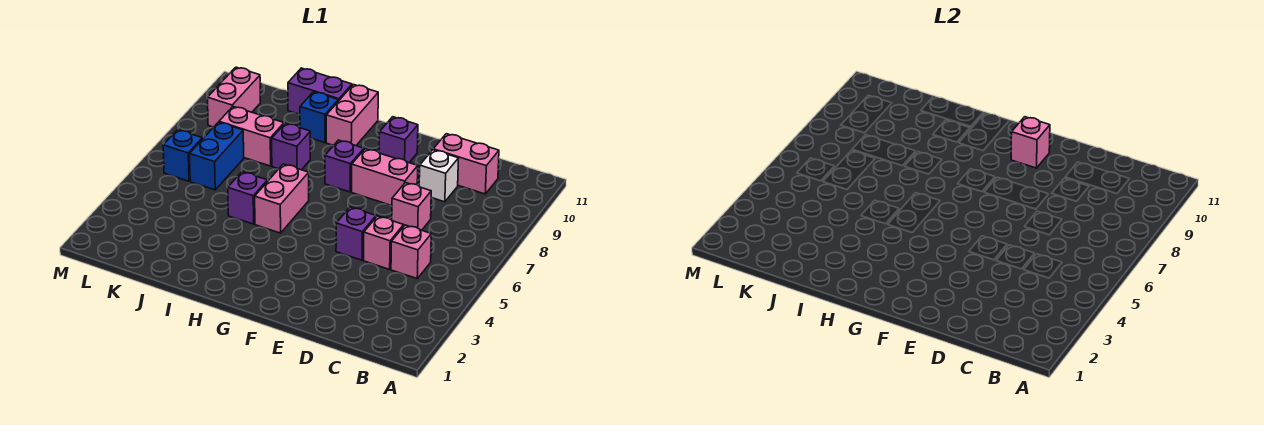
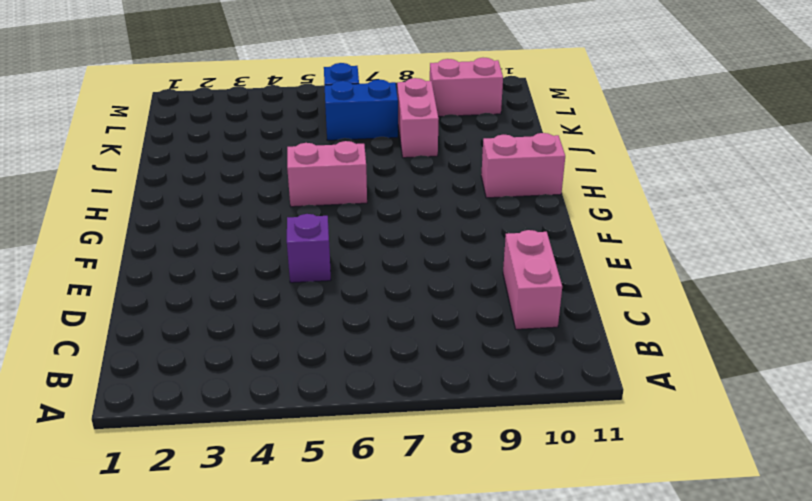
none -> pink 1x1 brick [391,225,431,278]
none -> pink 1x1 brick [364,216,404,269]
none -> pink 1x1 brick [392,183,431,230]

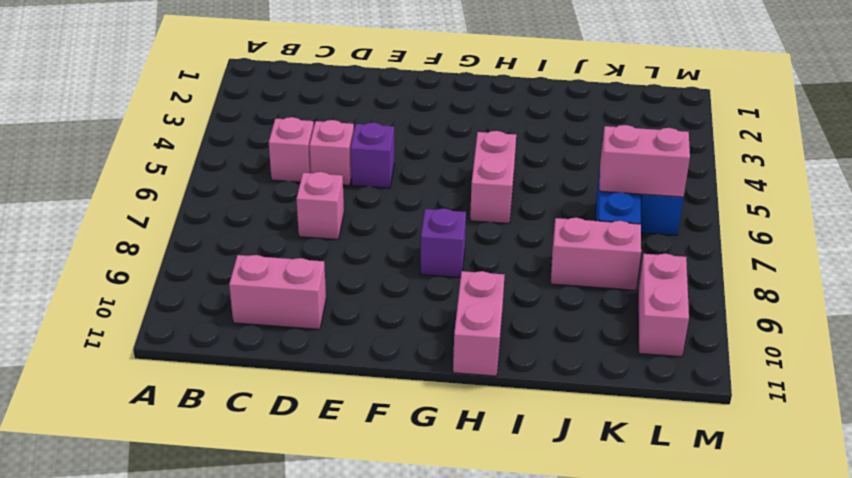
pink 1x2 brick [600,125,690,197] -> pink 1x2 brick moved to [352,149,418,206]
none -> white 1x1 brick [419,150,459,202]
none -> purple 1x1 brick [379,117,418,163]
none -> purple 1x1 brick [228,172,267,224]

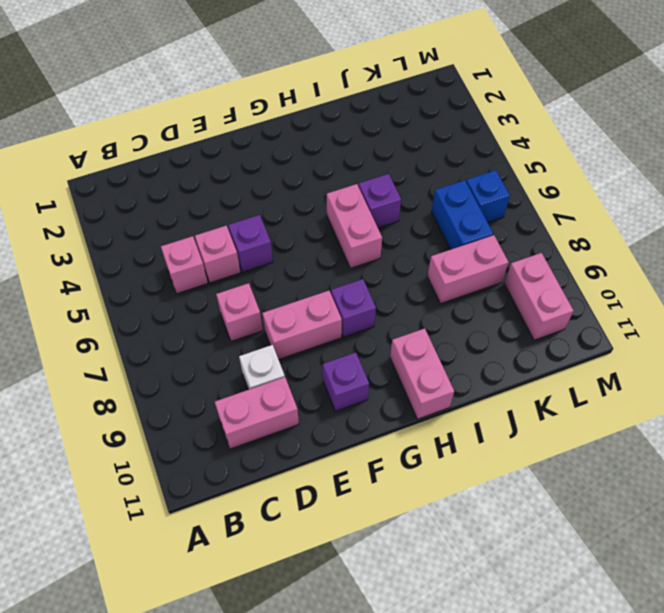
none -> purple 1x1 brick [272,123,310,170]
none -> blue 1x1 brick [300,92,338,143]
none -> purple 1x2 brick [288,68,352,115]

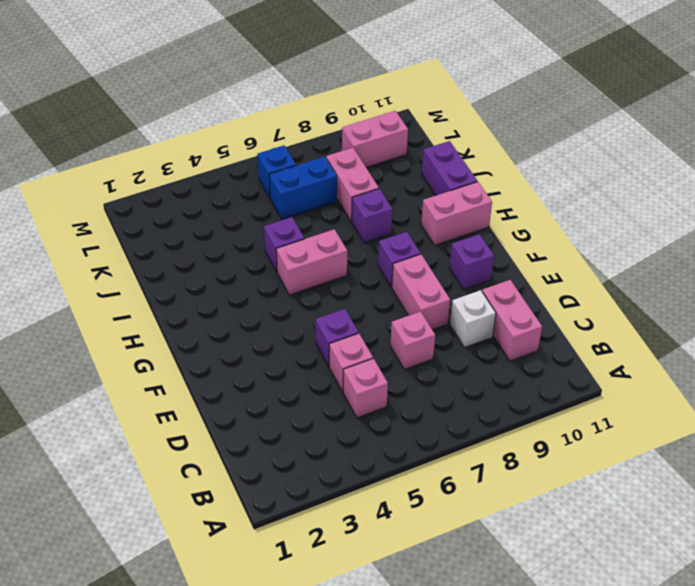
none -> blue 1x1 brick [300,92,338,143]
none -> pink 1x1 brick [1011,117,1050,168]

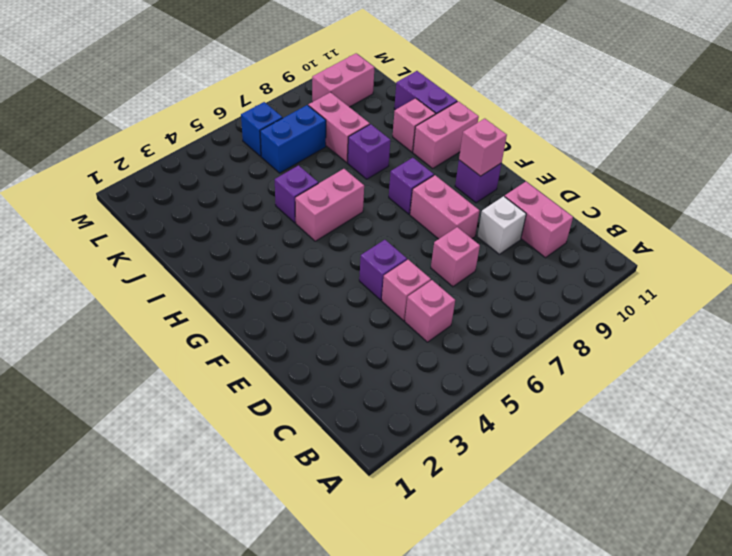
pink 1x1 brick [393,98,436,152] -> blue 1x1 brick [300,92,338,143]

